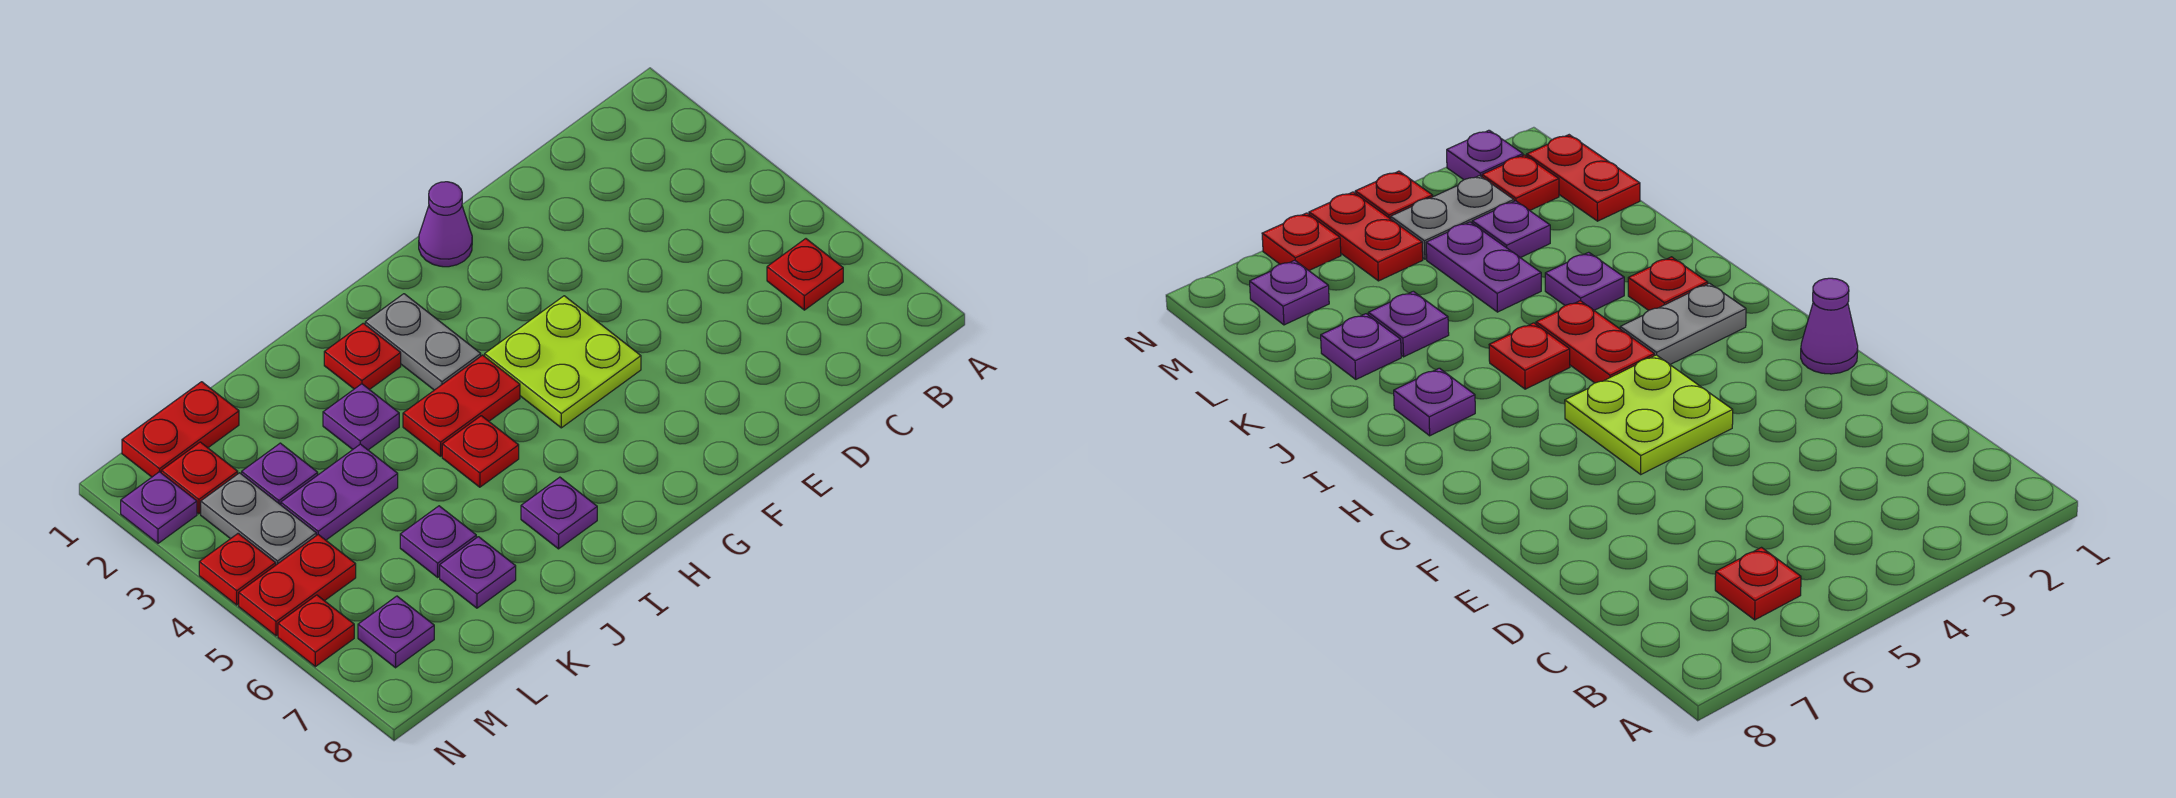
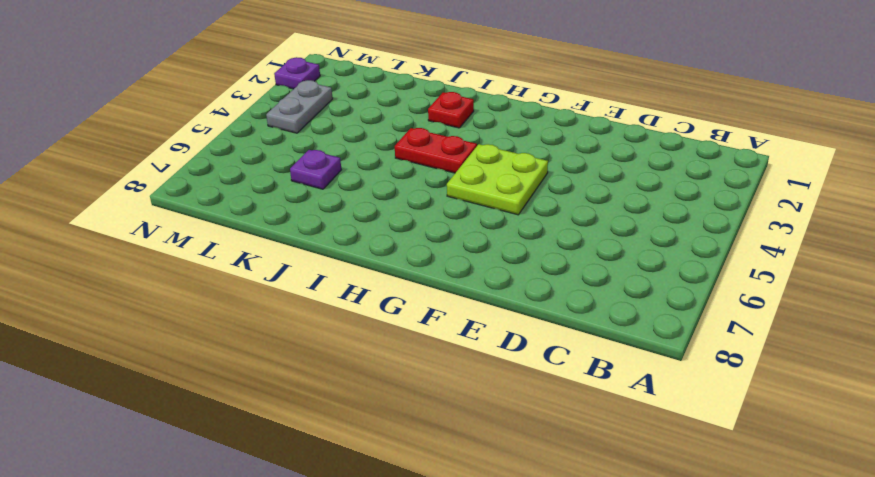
none -> red 1x1 plate [767,239,843,310]
none -> purple 1x1 cone [419,182,472,267]
none -> grey 1x2 plate [365,294,481,390]

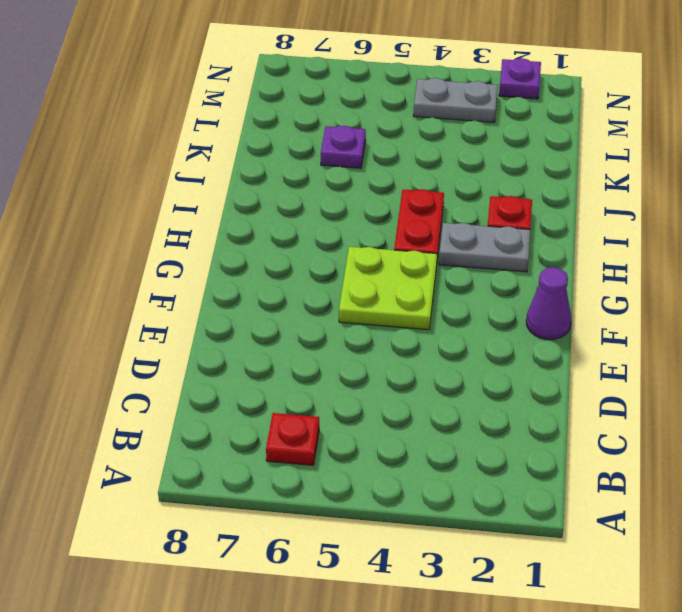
none -> red 1x1 plate [442,416,519,487]
none -> purple 1x1 plate [521,477,597,549]
none -> purple 1x1 plate [323,384,399,450]

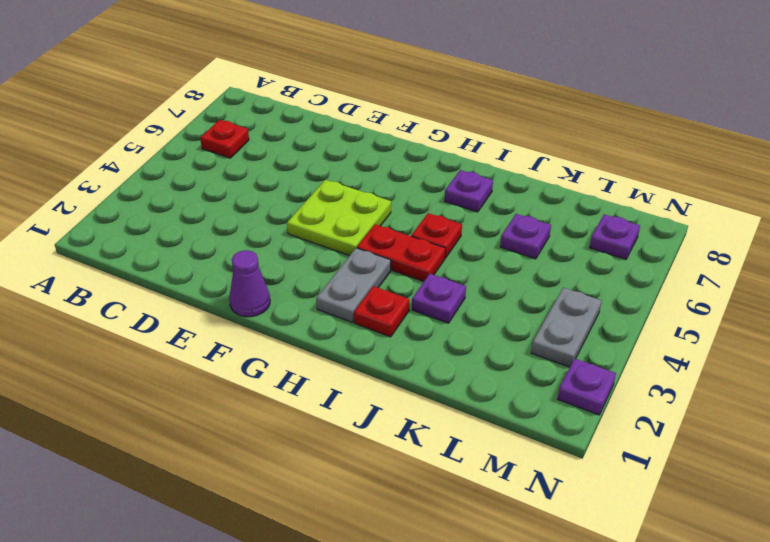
none -> purple 1x2 plate [281,444,398,540]
none -> purple 1x1 plate [440,537,516,608]
none -> red 1x2 plate [122,382,239,477]

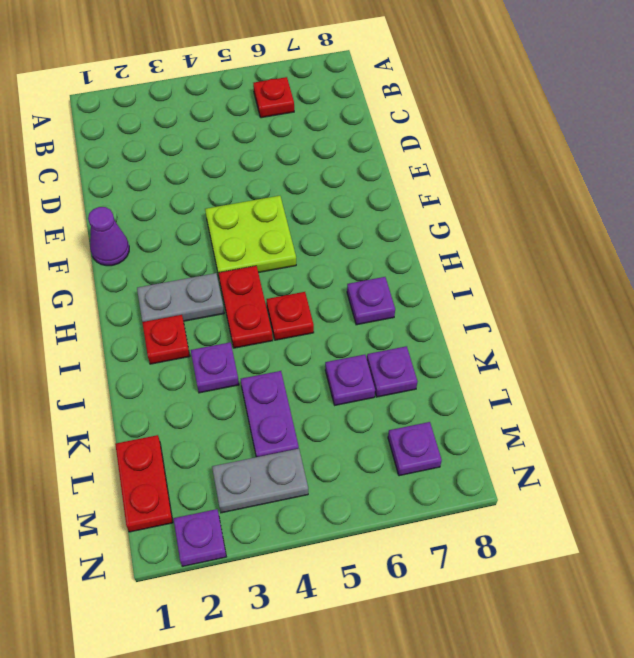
none -> purple 1x1 plate [242,443,318,505]
none -> red 1x1 plate [161,442,238,514]
none -> red 1x2 plate [239,535,356,636]

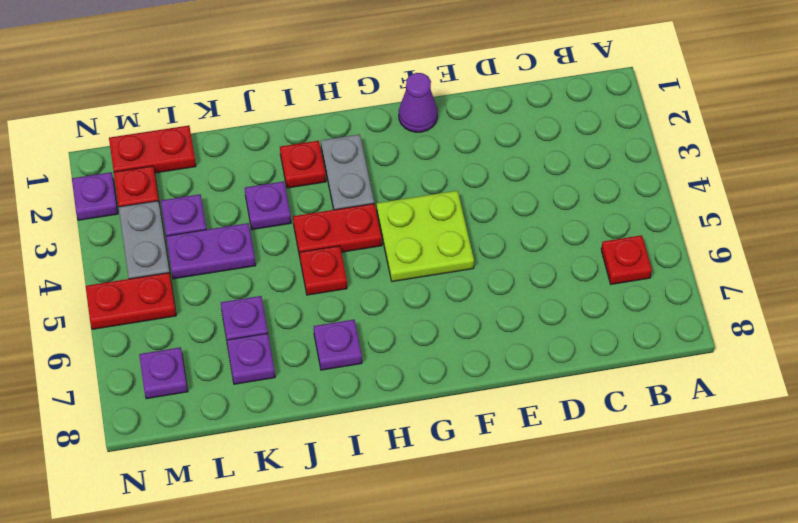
none -> red 1x1 plate [199,534,276,605]
none -> red 1x1 plate [278,595,354,667]

